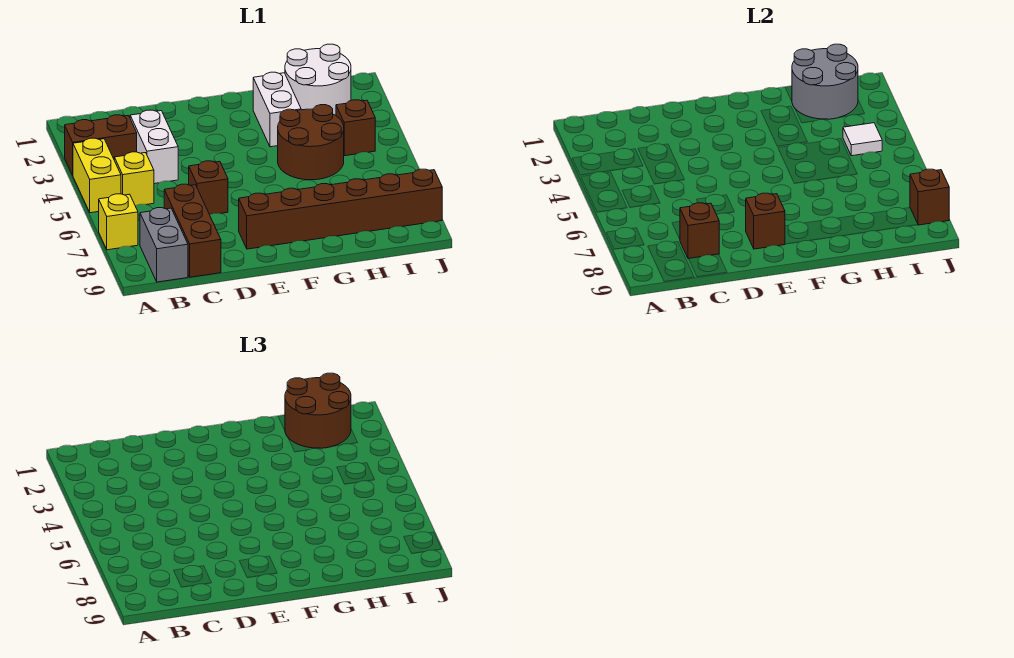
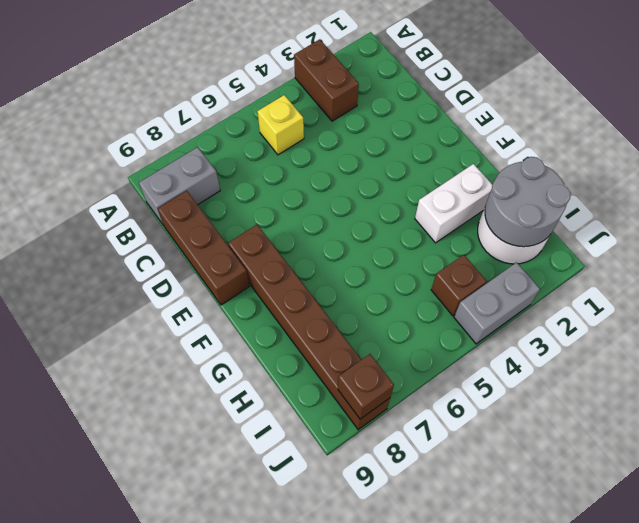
brown 1x3 brick [158,191,249,305] -> brown 1x3 brick turned to [164,184,221,277]
grey 1x2 brick [454,262,540,344] -> none
none -> yellow 1x2 brick [73,138,121,213]
none -> yellow 1x1 brick [99,194,138,250]
none -> white 1x2 brick [130,110,178,184]

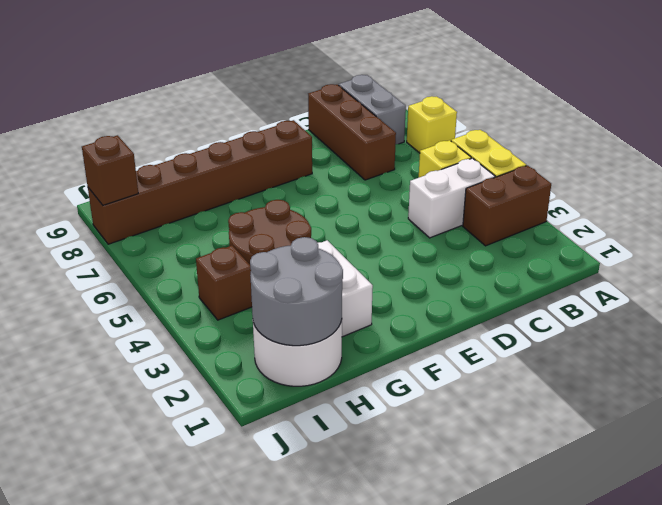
white 1x2 brick [408,158,495,238] -> white 1x2 brick turned to [130,110,178,184]
none -> brown 1x1 brick [189,161,228,215]
none -> brown 1x1 brick [680,203,719,259]
none -> brown 1x1 brick [746,193,785,249]

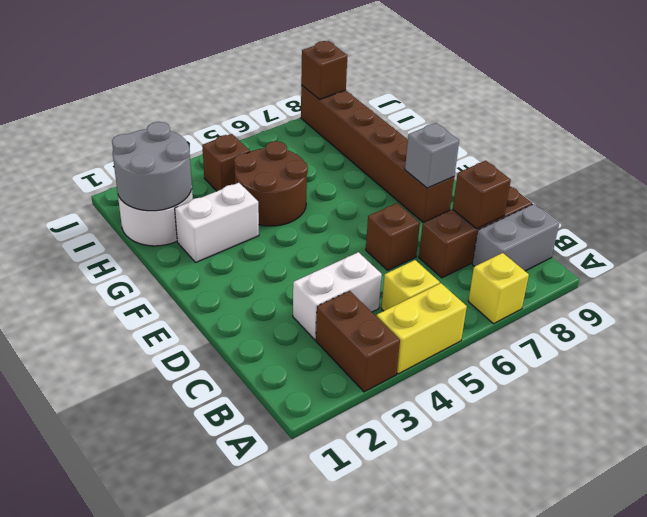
grey 1x1 brick [405,123,459,188] -> brown 1x1 brick [746,193,785,249]
none -> white 1x1 tile [843,123,882,156]
none -> brown 2x2 round brick [285,373,351,448]

